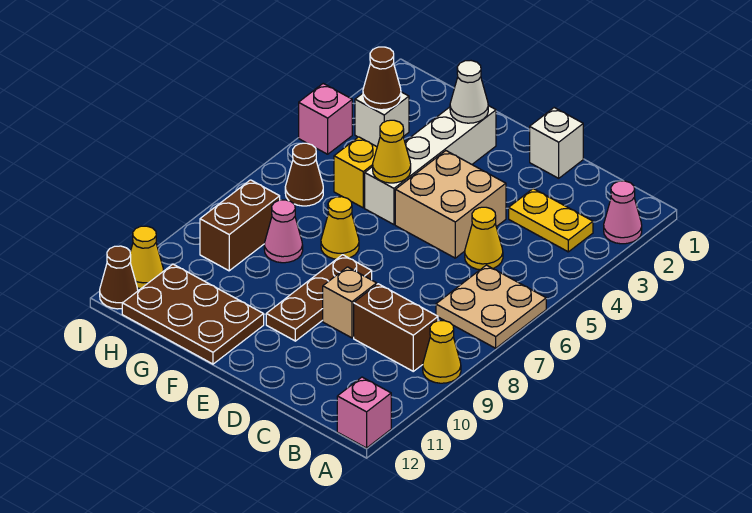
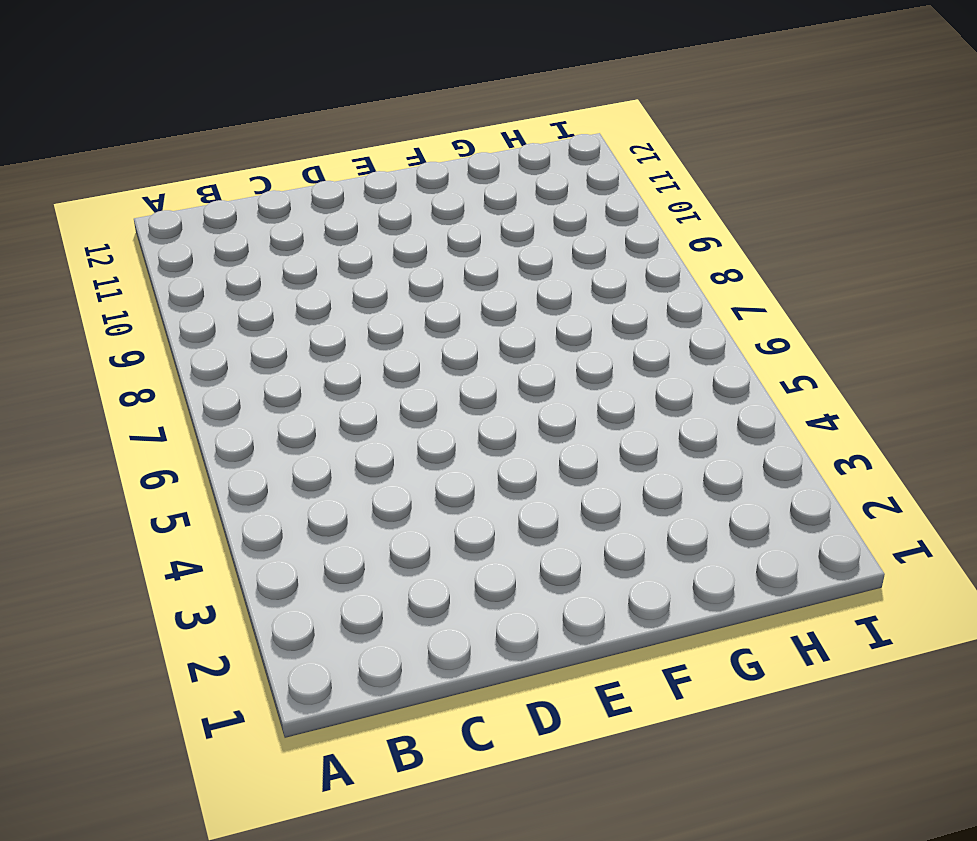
none -> pink 1x1 cone [604,181,642,244]
none -> tan 2x2 plate [436,265,546,348]
none -> yellow 1x1 cone [423,321,461,383]

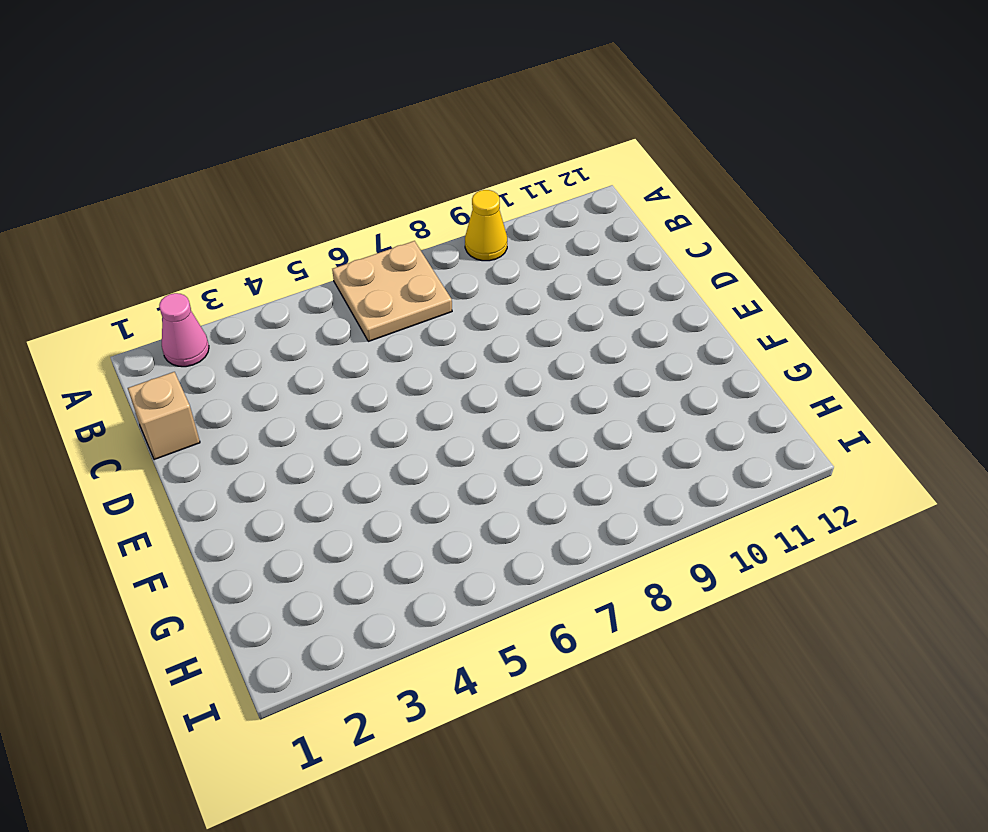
tan 1x1 brick [128,372,200,460] -> tan 1x1 brick moved to [323,267,377,338]
none -> pink 1x1 brick [337,377,391,448]
none -> yellow 1x2 plate [509,189,593,252]
none -> brown 1x2 brick [354,284,438,371]

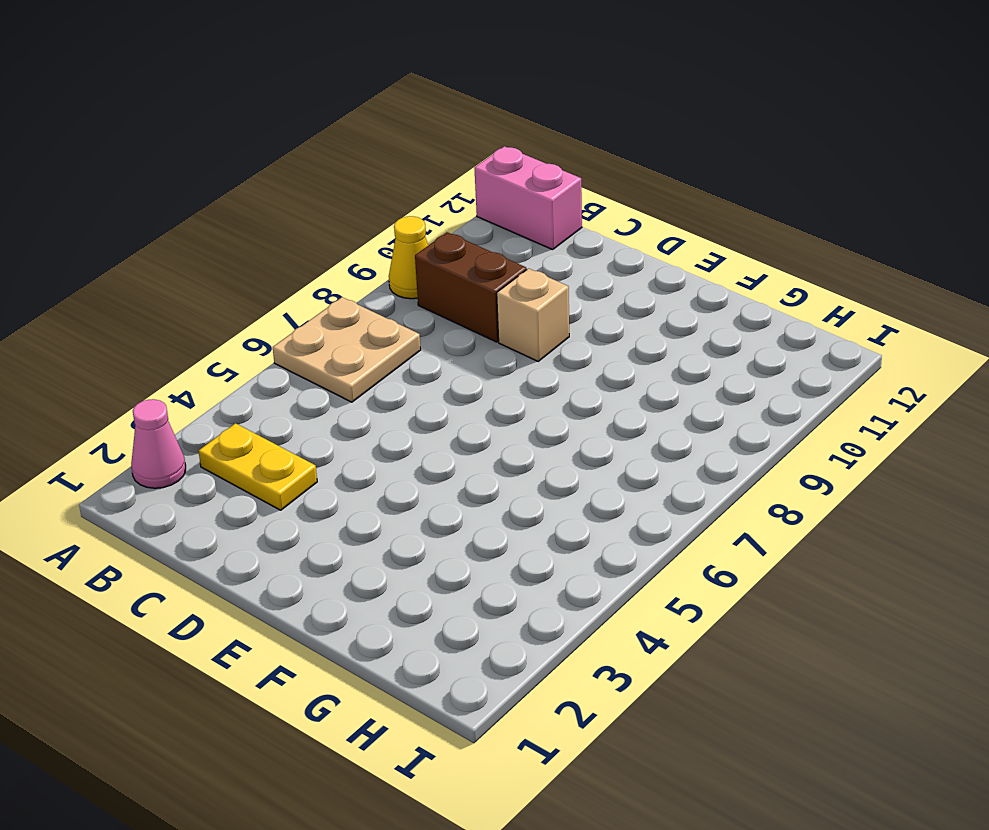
pink 1x2 brick [474,146,582,250] -> pink 1x1 brick [337,377,391,448]
none -> yellow 1x1 cone [465,207,503,270]
none -> white 1x1 brick [530,108,583,178]
none -> tan 2x2 brick [395,151,506,258]

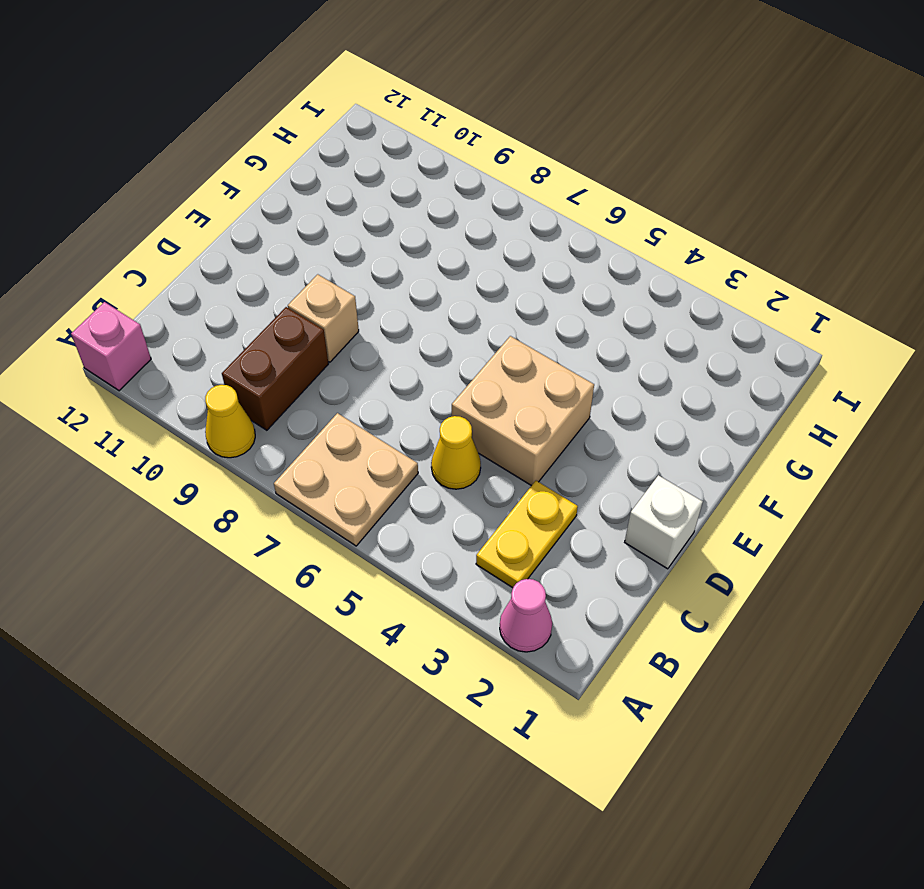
none -> brown 1x3 plate [266,255,372,341]
none -> white 1x4 brick [365,106,496,225]
none -> yellow 1x1 cone [321,197,359,259]

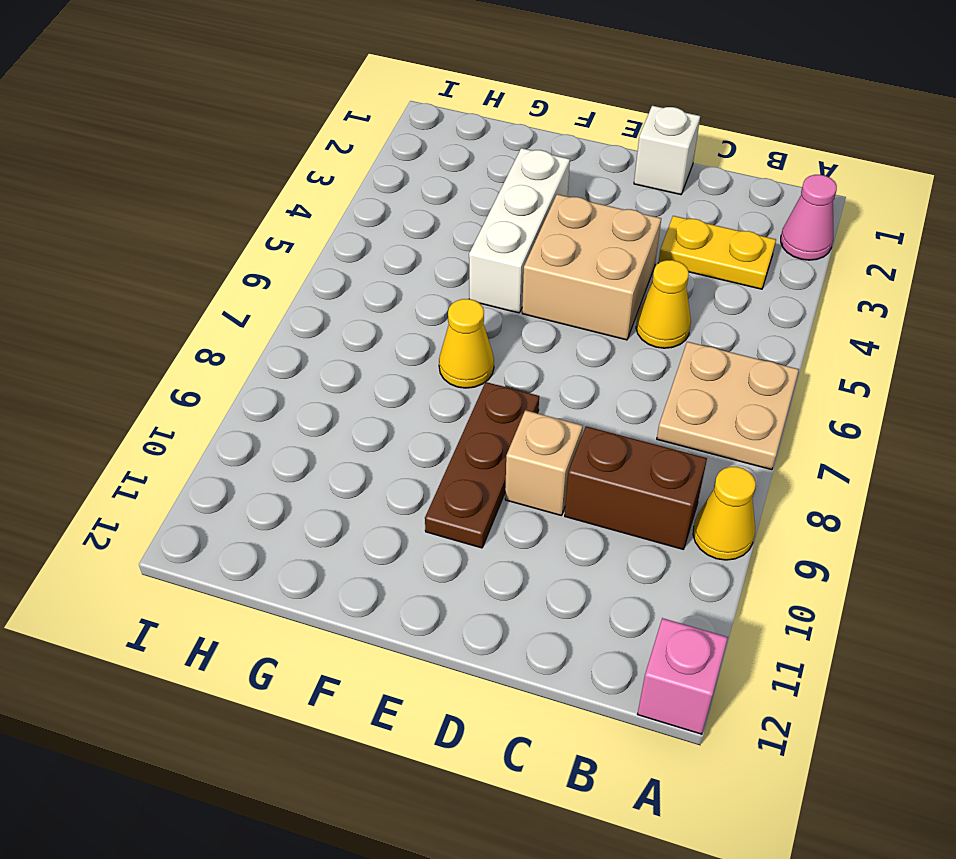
white 1x3 brick [469,148,570,313] -> white 1x4 brick [365,106,496,225]
none -> brown 2x3 plate [122,264,264,364]
none -> yellow 1x1 brick [334,137,377,208]
none -> pink 1x1 cone [264,200,303,263]

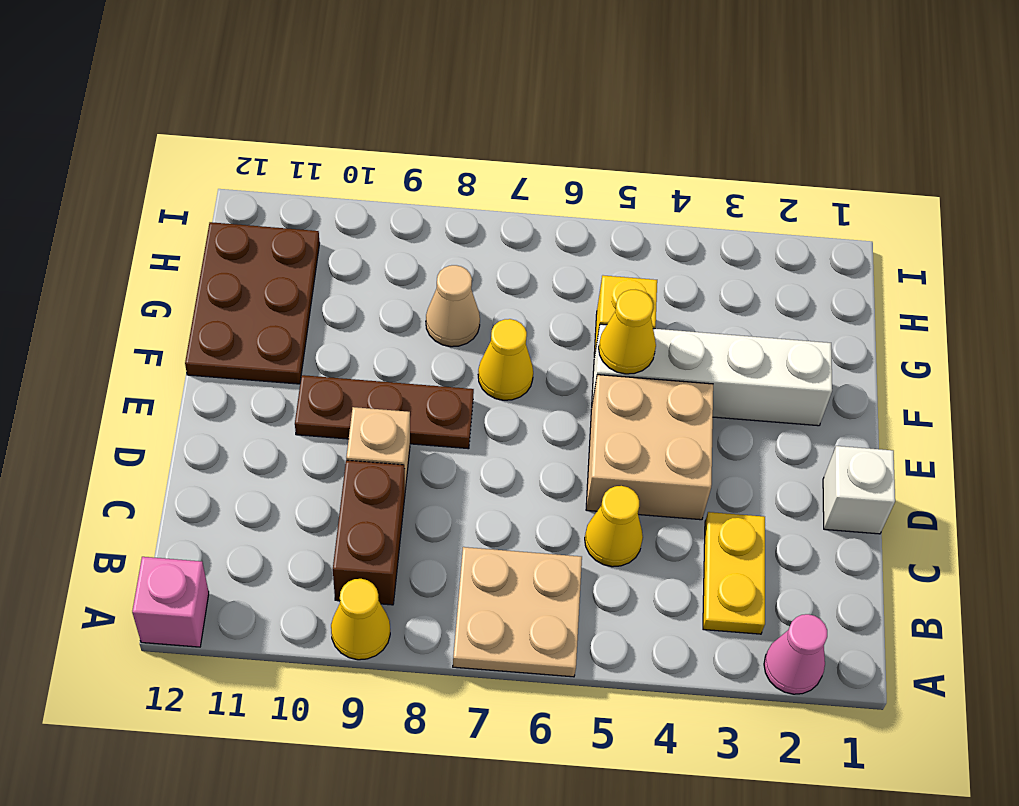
tan 1x1 cone [426,265,480,347] -> pink 1x1 cone [264,200,303,263]
none -> white 1x1 brick [355,92,409,147]
none -> brown 1x1 cone [285,143,323,206]
none -> brown 1x2 brick [200,180,280,271]

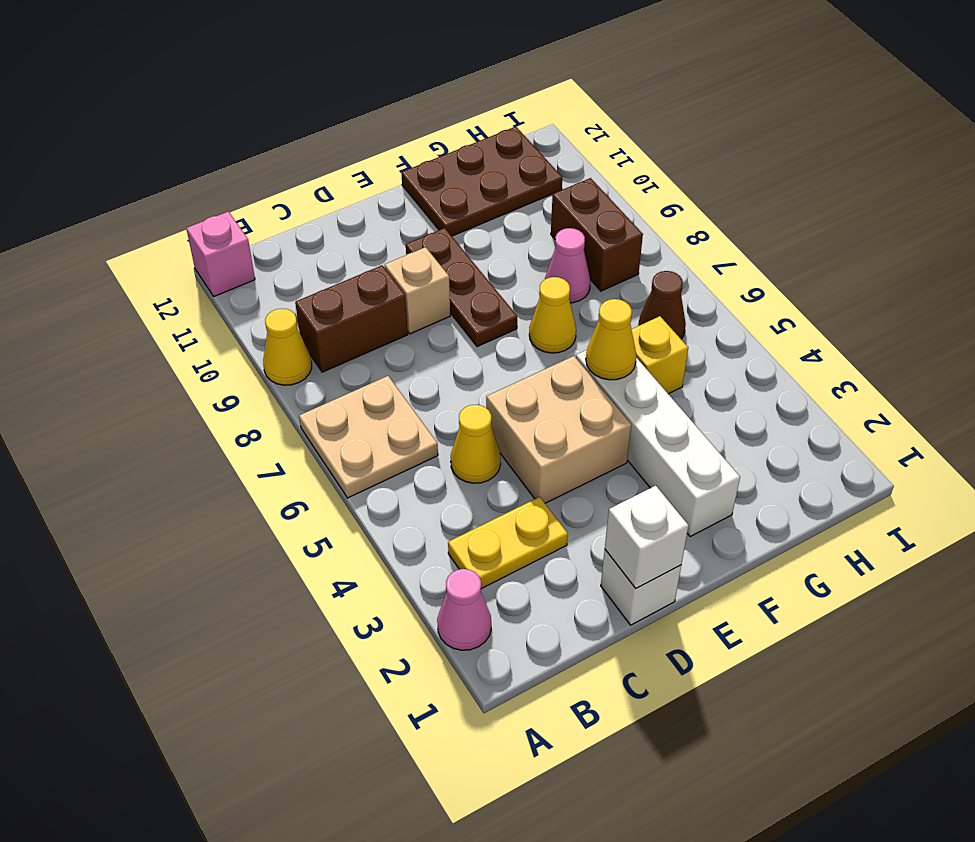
white 1x1 brick [605,486,688,588] -> white 1x1 brick moved to [355,92,409,147]
none -> pink 1x1 brick [299,84,352,154]
none -> yellow 1x1 cone [130,226,163,289]
none -> brown 1x1 cone [100,246,138,309]

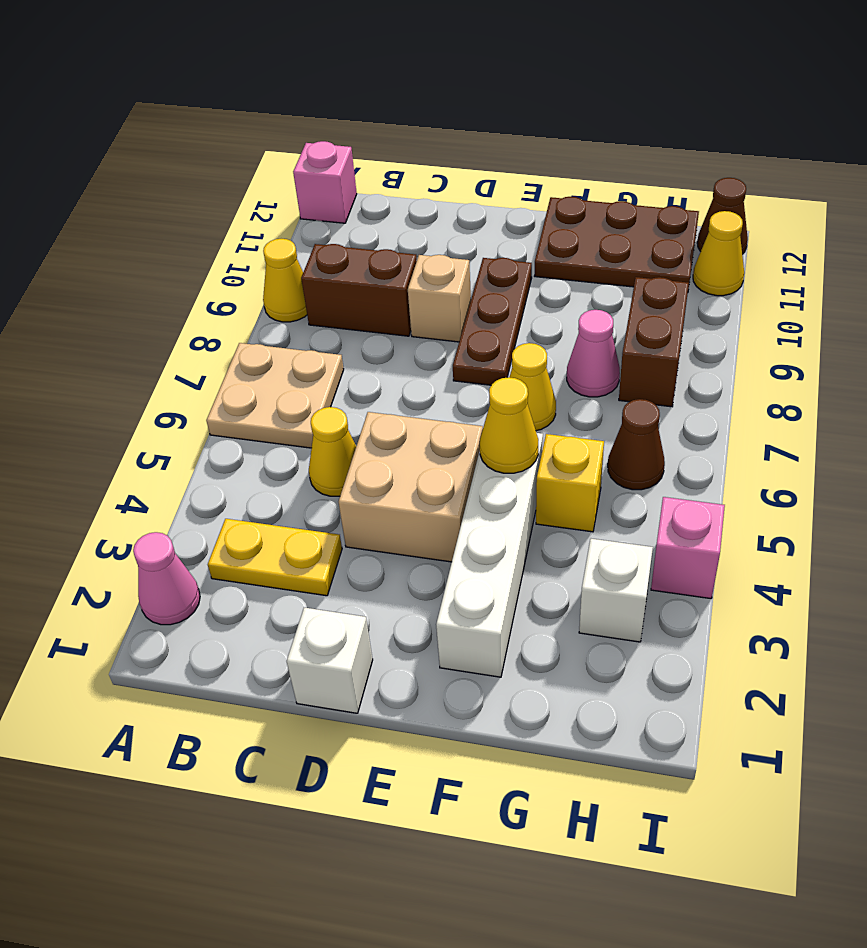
none -> white 1x1 cone [450,61,488,123]
none -> brown 1x1 cone [363,47,401,110]

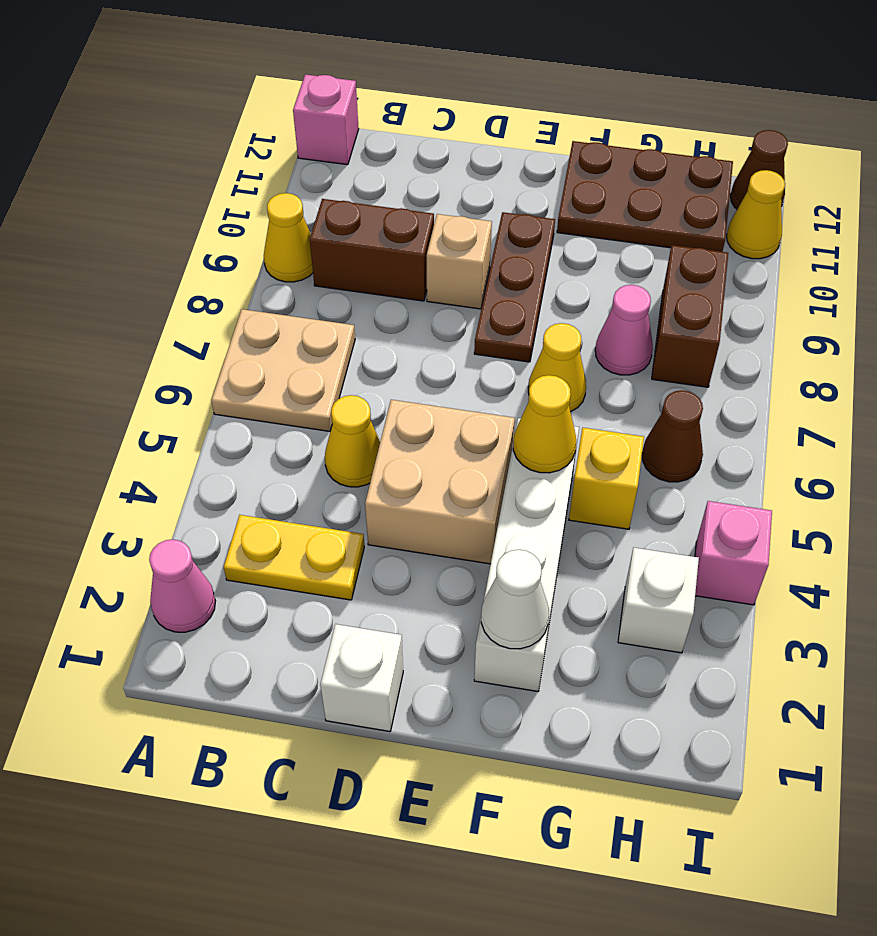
none -> brown 1x1 cone [363,47,401,110]

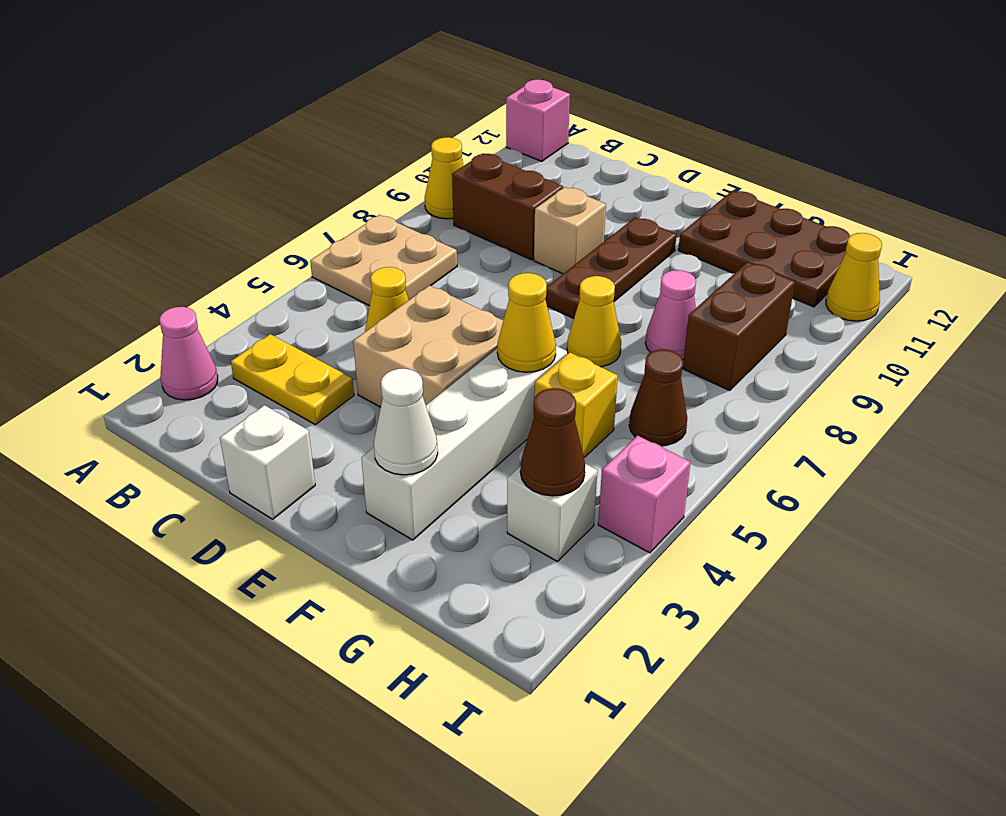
none -> brown 1x1 cone [100,246,138,309]

